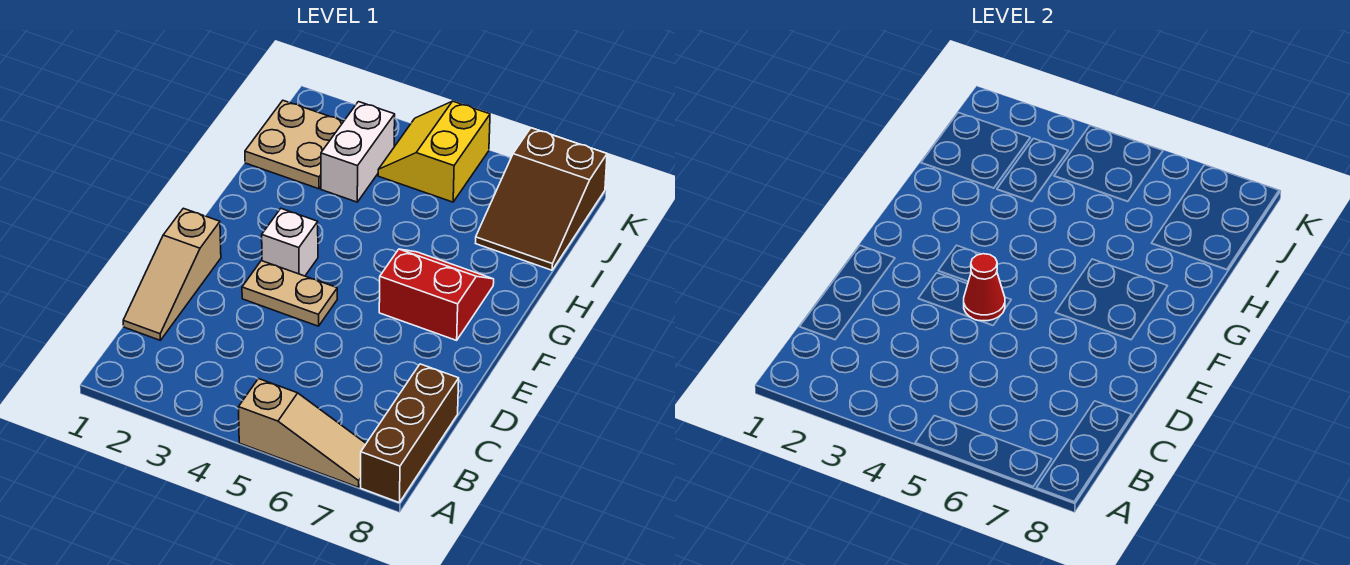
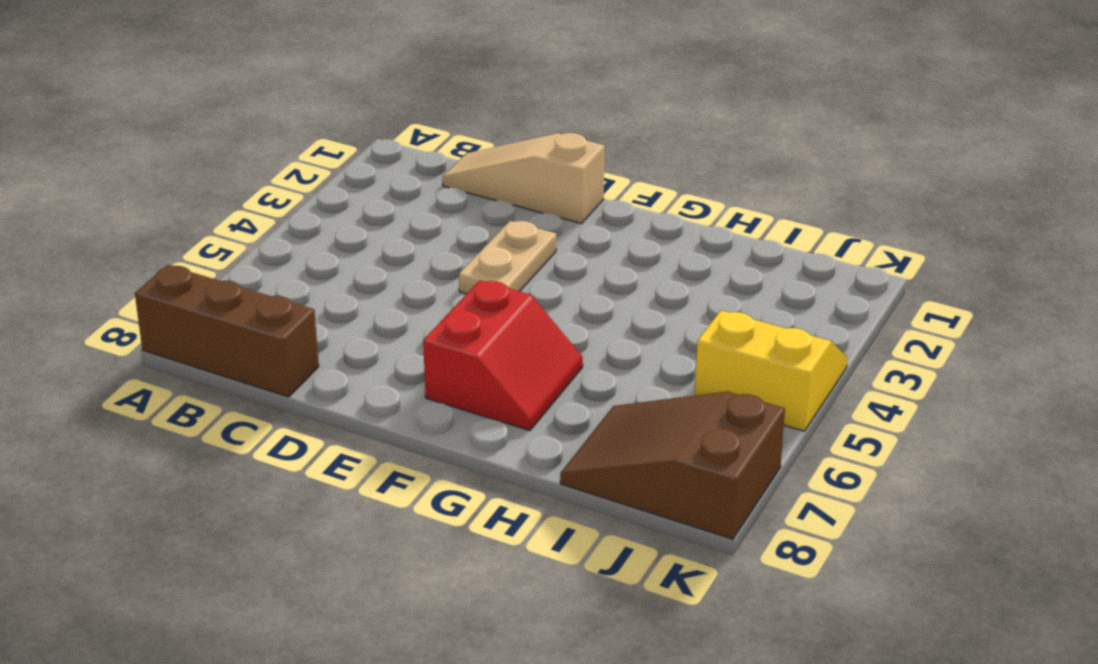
none -> tan 1x3 slope [239,379,366,487]
none -> white 1x1 brick [262,209,318,276]

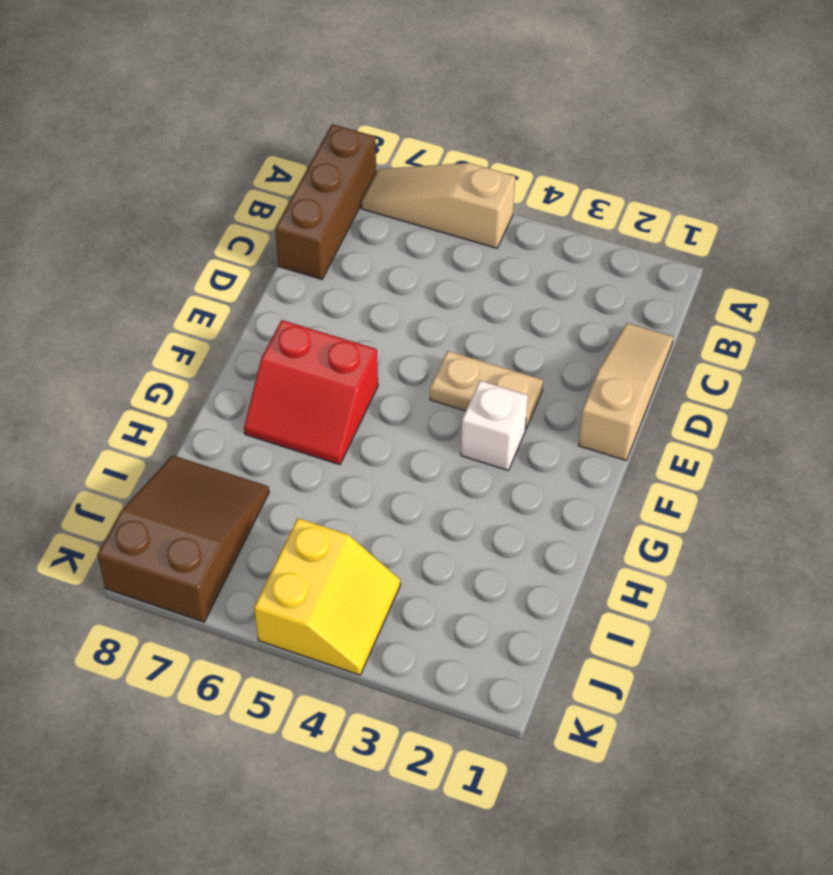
none -> tan 2x2 plate [245,101,344,189]
none -> white 1x2 brick [321,102,395,202]

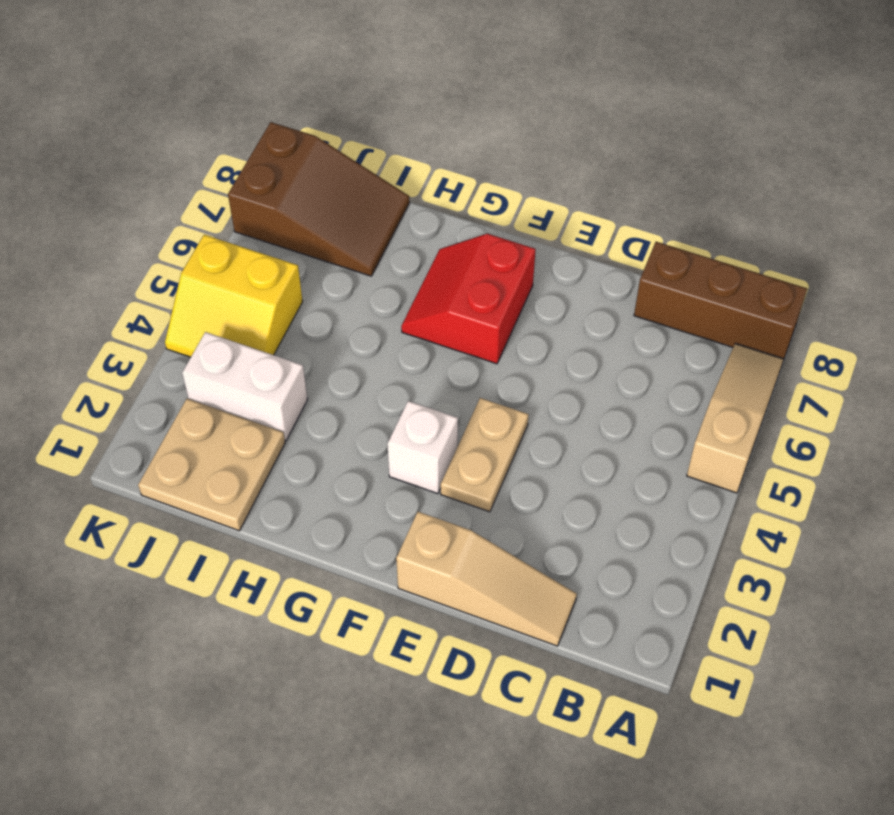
none -> red 1x1 cone [964,254,1005,321]

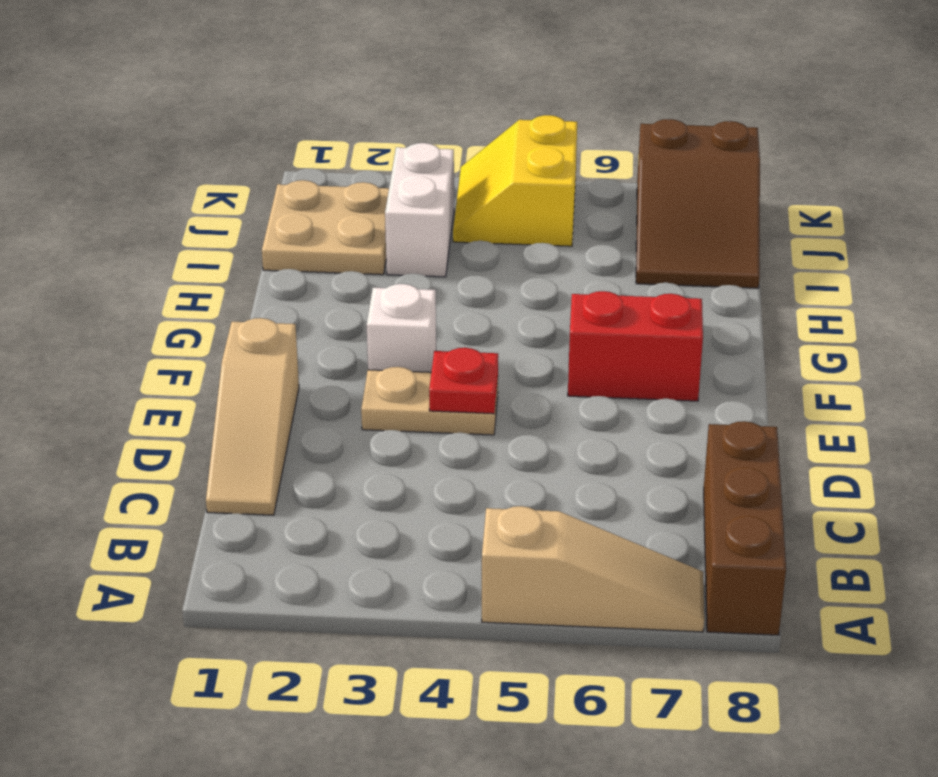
red 1x1 plate [429,348,498,414] -> red 1x1 cone [964,254,1005,321]

